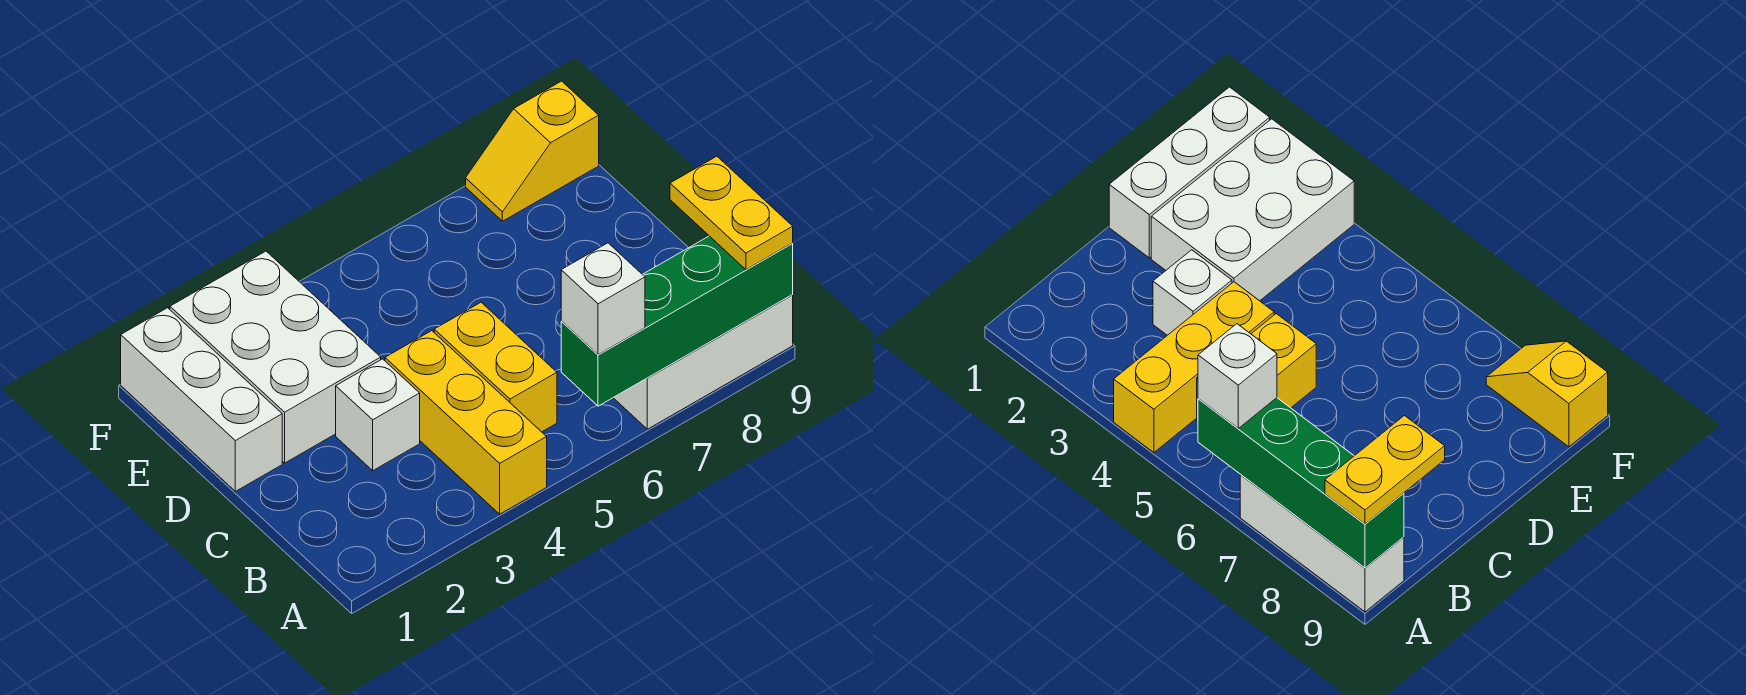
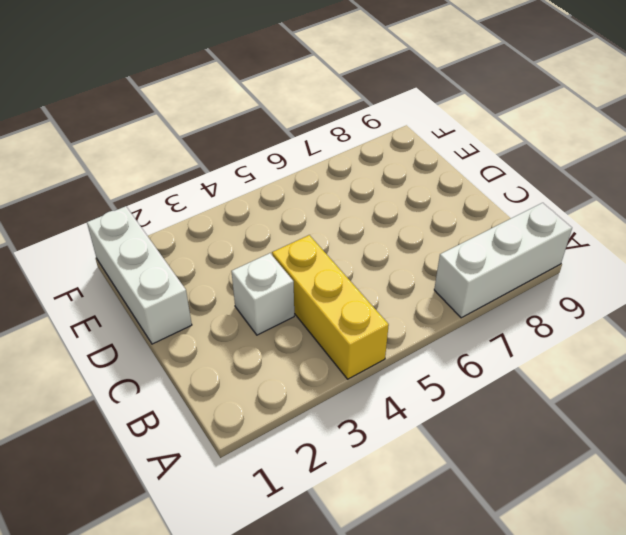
none -> yellow 1x2 brick [434,302,557,432]
none -> white 2x3 brick [170,251,381,463]

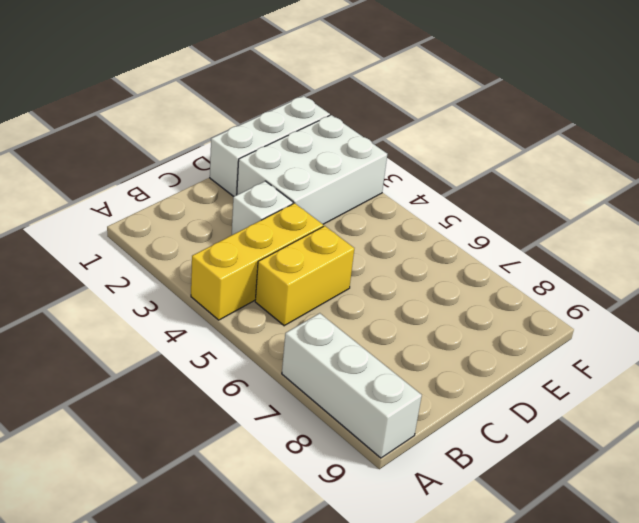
none -> yellow 1x2 slope [466,81,599,221]
none -> green 1x4 brick [561,236,793,406]

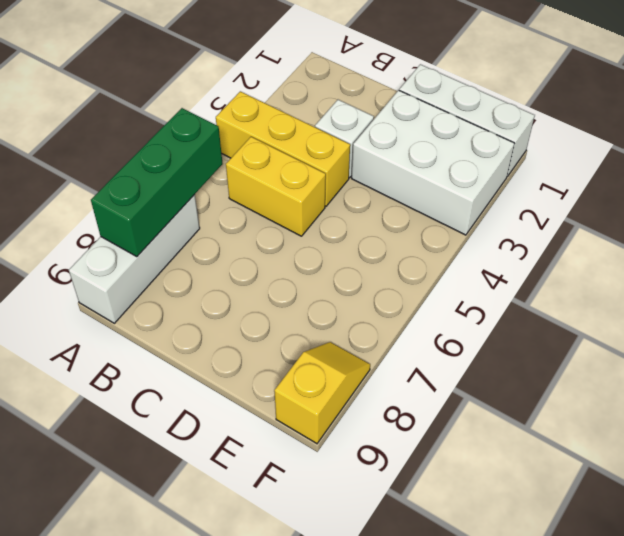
green 1x3 brick [91,108,223,257] -> green 1x4 brick [561,236,793,406]
none -> white 1x1 brick [561,243,645,355]
none -> yellow 1x2 plate [670,156,793,270]

